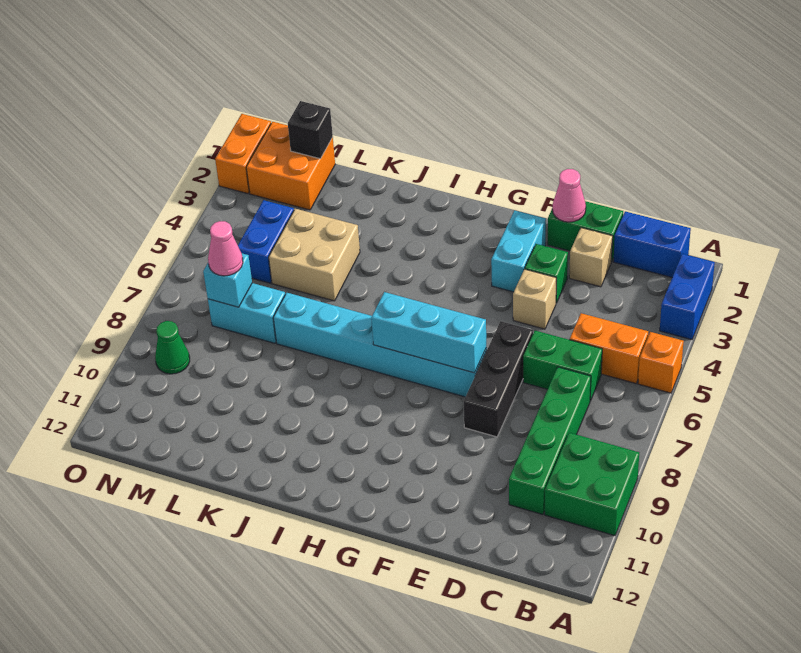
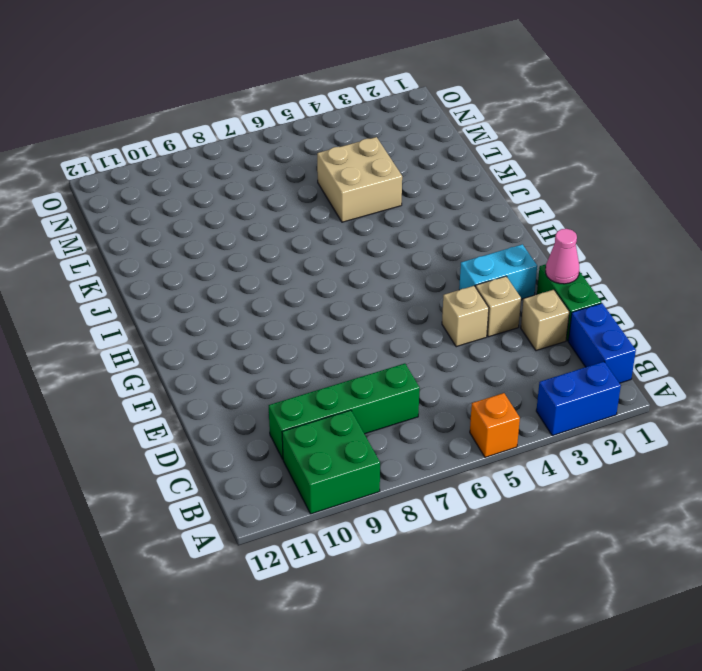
tan 1x1 brick [476,276,521,337] -> green 1x1 brick [525,244,568,303]
none -> orange 1x2 brick [570,313,648,383]
none -> green 1x2 brick [523,331,602,401]
none -> black 1x3 brick [464,321,533,437]

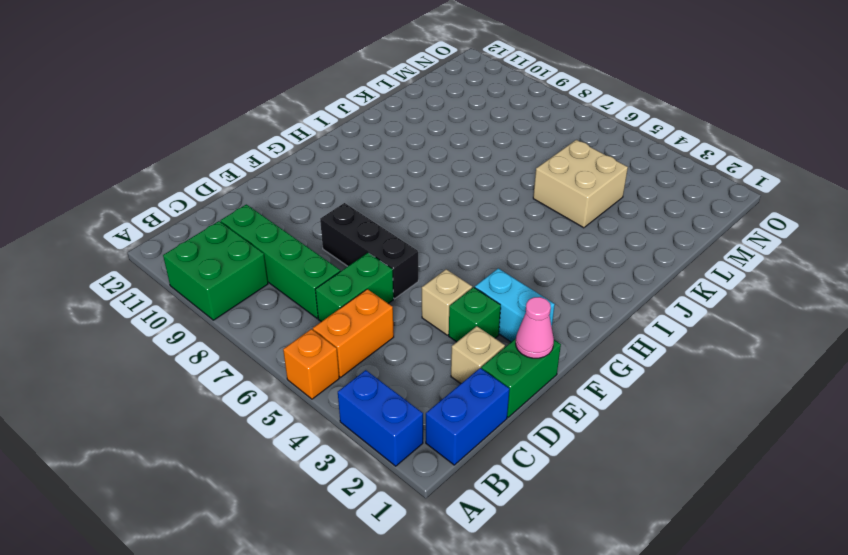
none -> cyan 1x6 brick [273,293,487,397]
none -> cyan 1x2 brick [208,283,285,343]
none -> orange 2x2 brick [246,122,335,210]

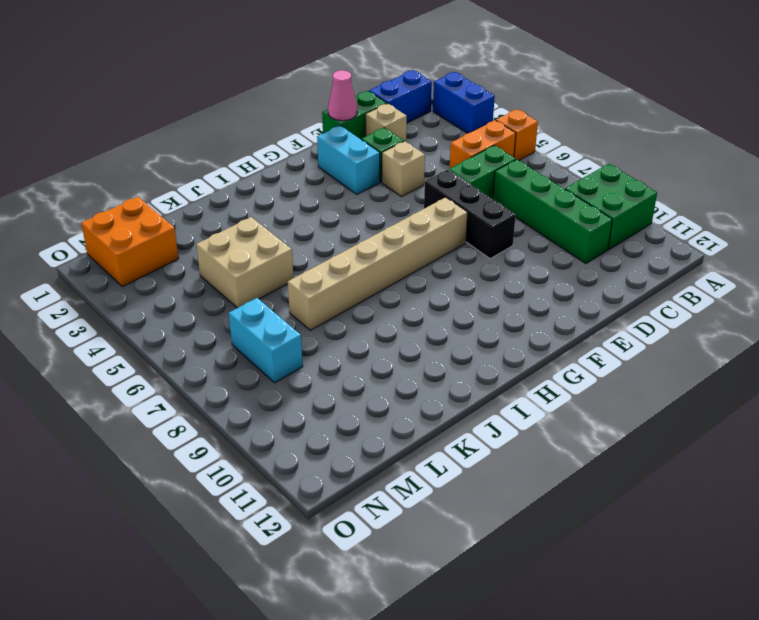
tan 1x6 brick [288,197,468,330] -> cyan 1x6 brick [273,293,487,397]
cyan 1x2 brick [229,298,303,383] -> cyan 1x2 brick turned to [208,283,285,343]
none -> blue 1x2 brick [238,200,294,283]
none -> green 1x1 cone [155,321,190,374]
none -> orange 1x2 brick [215,114,271,194]

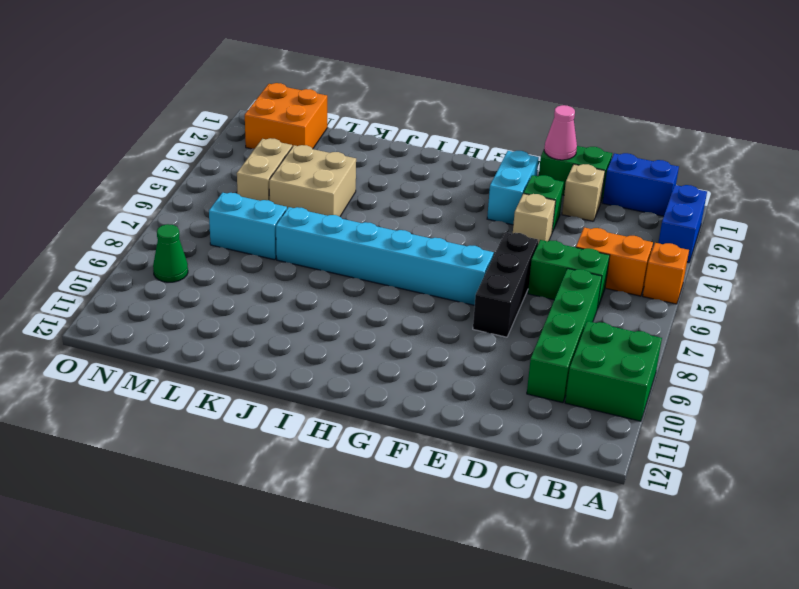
tan 1x2 brick [237,138,292,201] -> blue 1x2 brick [238,200,294,283]
none -> orange 1x2 brick [215,114,271,194]
none -> cyan 1x3 brick [371,292,486,373]
none -> black 1x1 brick [288,101,333,159]

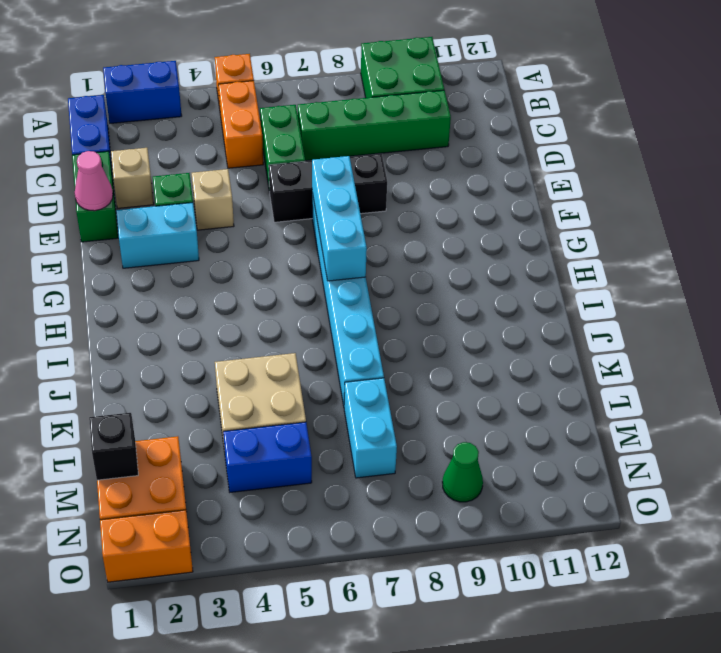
none -> cyan 1x1 brick [203,253,252,307]
none -> pink 1x1 cone [208,221,243,276]

